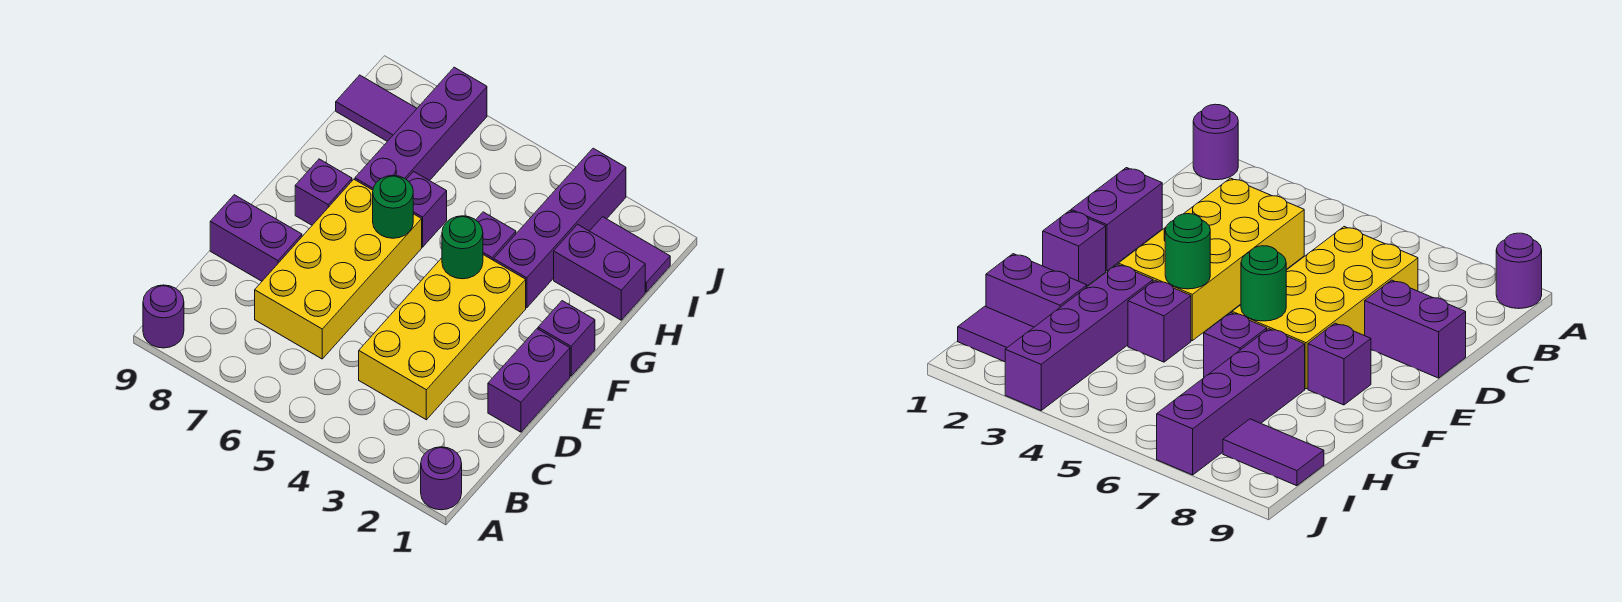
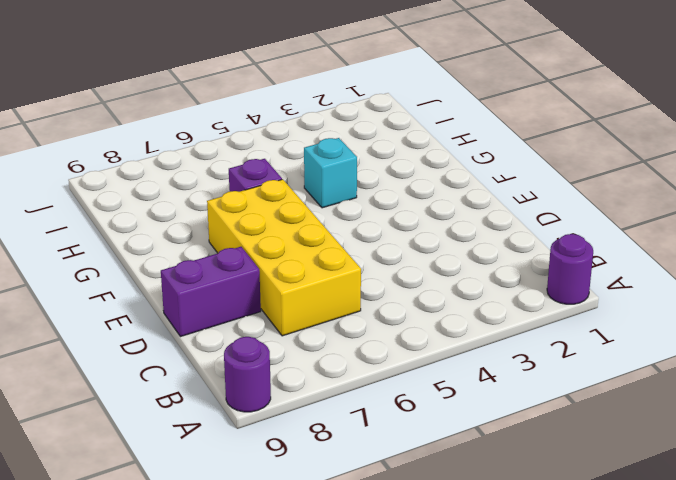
cyan 1x1 brick [304,138,357,208] -> purple 1x1 brick [476,212,516,260]
none -> yellow 2x4 brick [359,255,526,420]
none -> purple 1x2 brick [488,329,570,432]
none -> purple 1x1 brick [538,301,595,376]

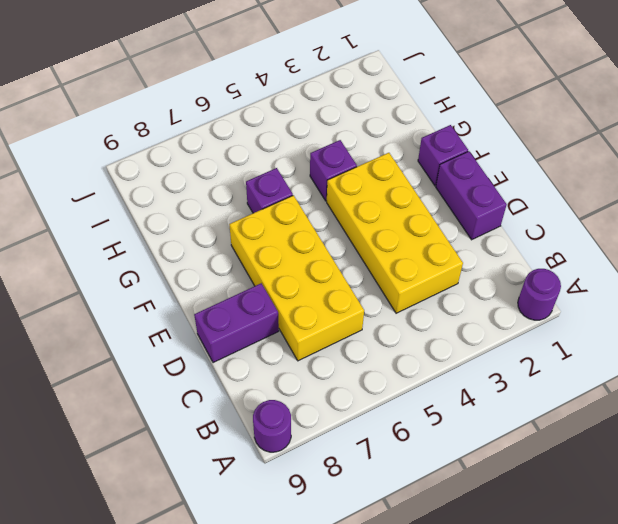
none -> purple 1x1 brick [295,159,352,225]
none -> purple 1x4 brick [494,148,626,308]
none -> purple 1x4 brick [355,67,487,190]

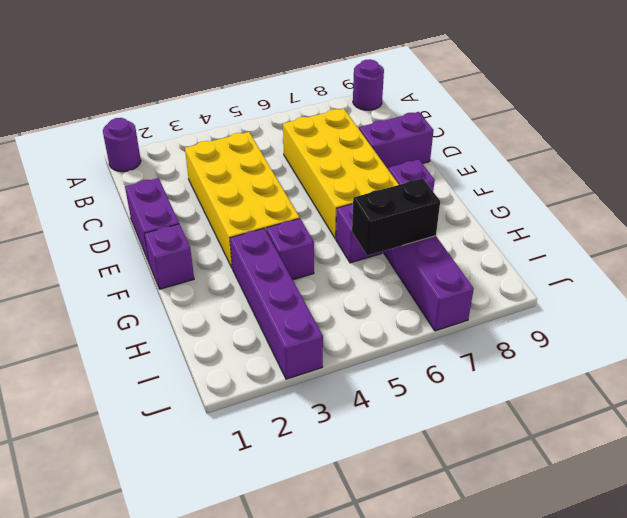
black 1x2 brick [352,178,440,256] -> none
none -> purple 1x2 brick [554,224,645,320]
none -> purple 1x2 tile [590,217,670,292]
none -> purple 1x2 tile [336,75,417,141]

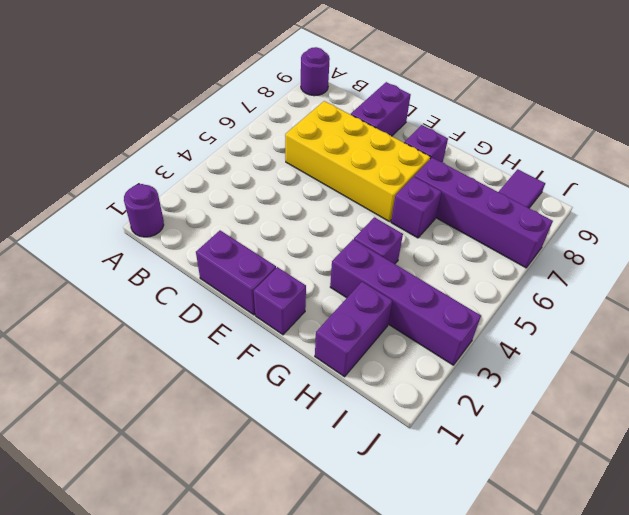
none -> yellow 2x4 brick [359,255,526,420]
none -> purple 1x2 tile [590,217,670,292]
none -> green 1x1 round brick [442,216,483,279]

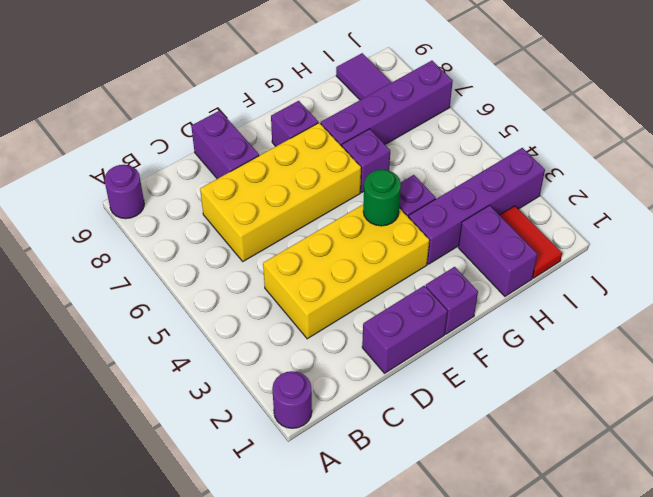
red 1x2 tile [500,206,562,278] -> purple 1x2 tile [590,217,670,292]
none -> green 1x1 round brick [373,176,413,238]

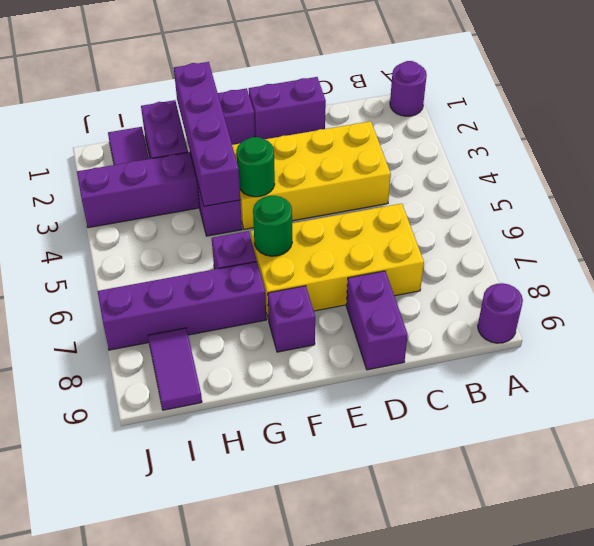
purple 1x4 brick [174,62,240,206] -> none

